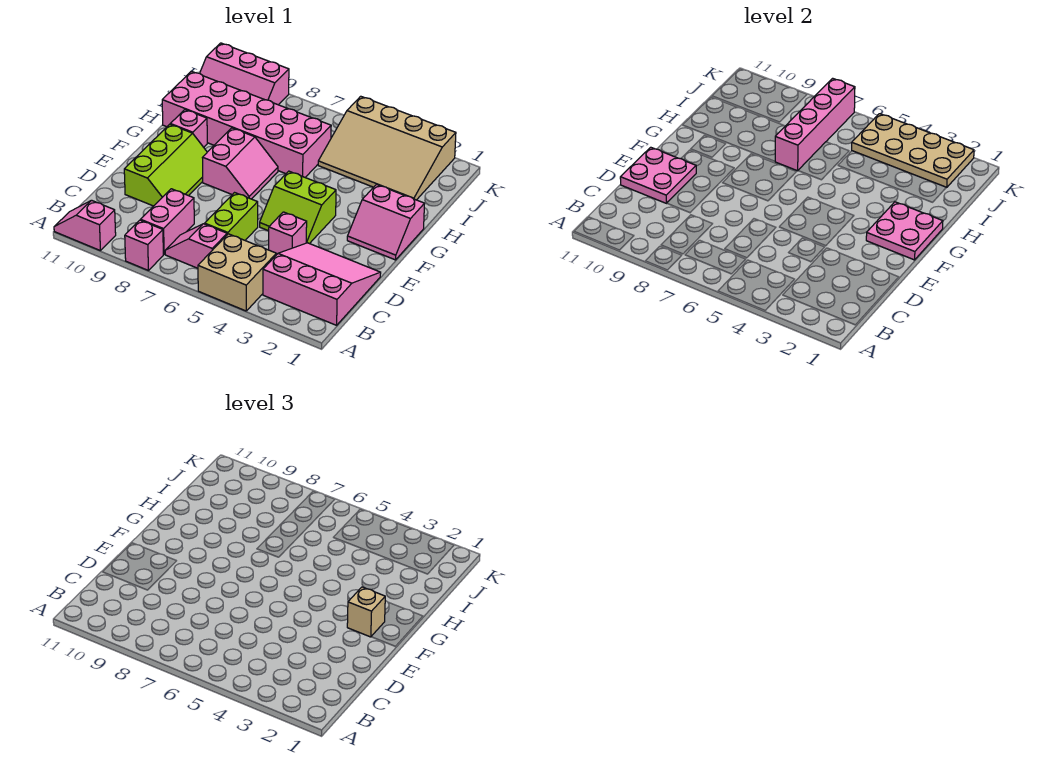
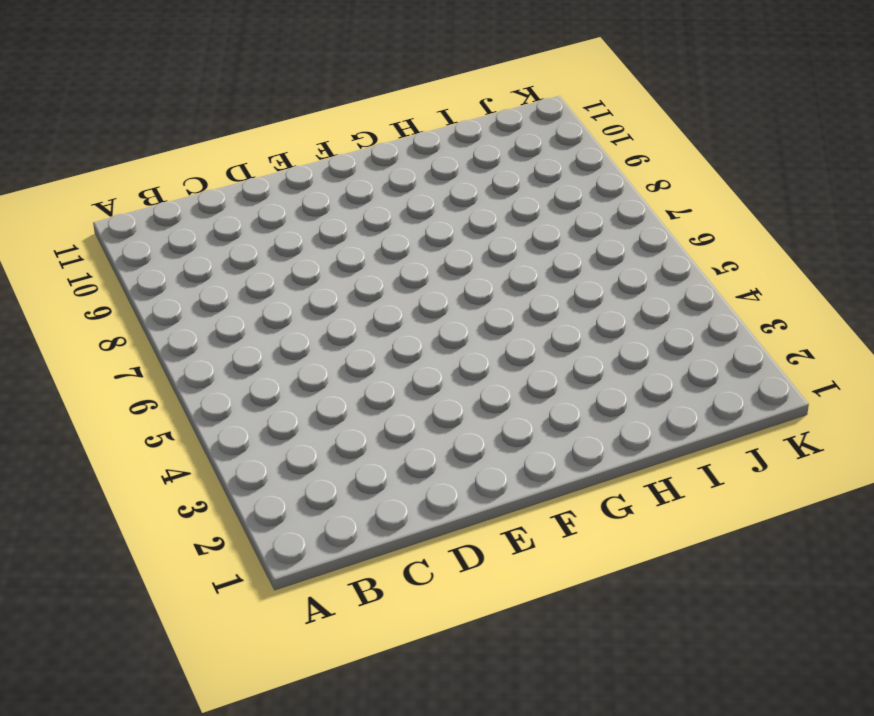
none -> tan 2x2 brick [198,234,276,311]
none -> pink 1x1 brick [125,220,163,271]
none -> pink 1x2 slope [54,200,116,250]

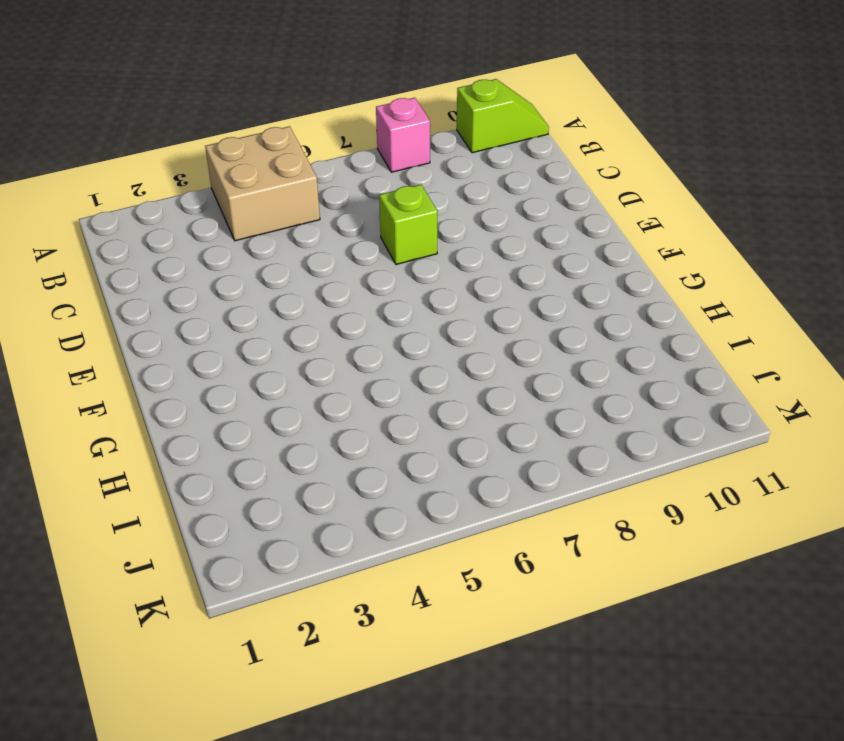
lime 1x2 slope [457,79,549,153] -> pink 1x2 slope [54,200,116,250]
lime 1x1 brick [379,185,437,264] -> none
none -> pink 3x3 slope [263,243,381,325]
none -> pink 1x2 slope [165,224,227,268]
none -> pink 1x2 brick [141,189,194,254]

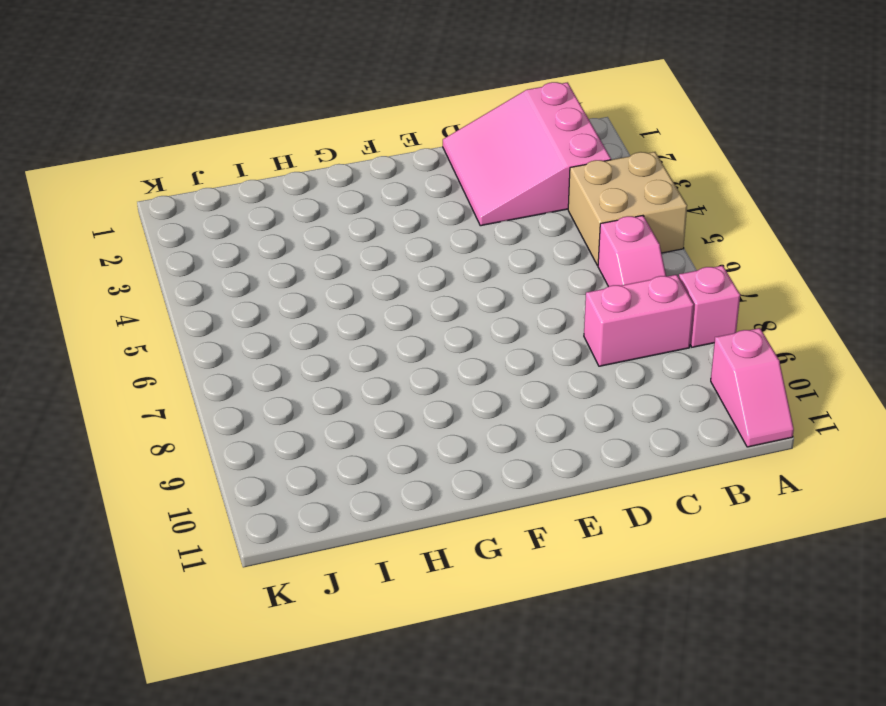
none -> lime 1x2 brick [205,193,258,240]
none -> pink 1x1 brick [269,212,307,255]
none -> lime 2x3 slope [124,124,207,206]

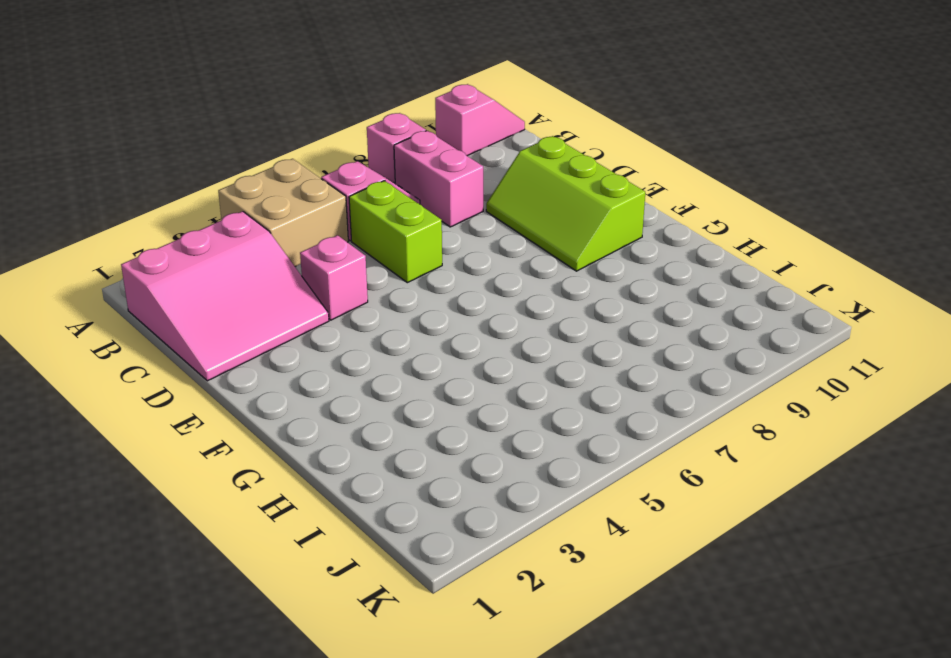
none -> lime 2x2 slope [260,171,336,244]
none -> pink 2x2 slope [347,185,424,260]
none -> pink 2x2 slope [202,128,278,199]

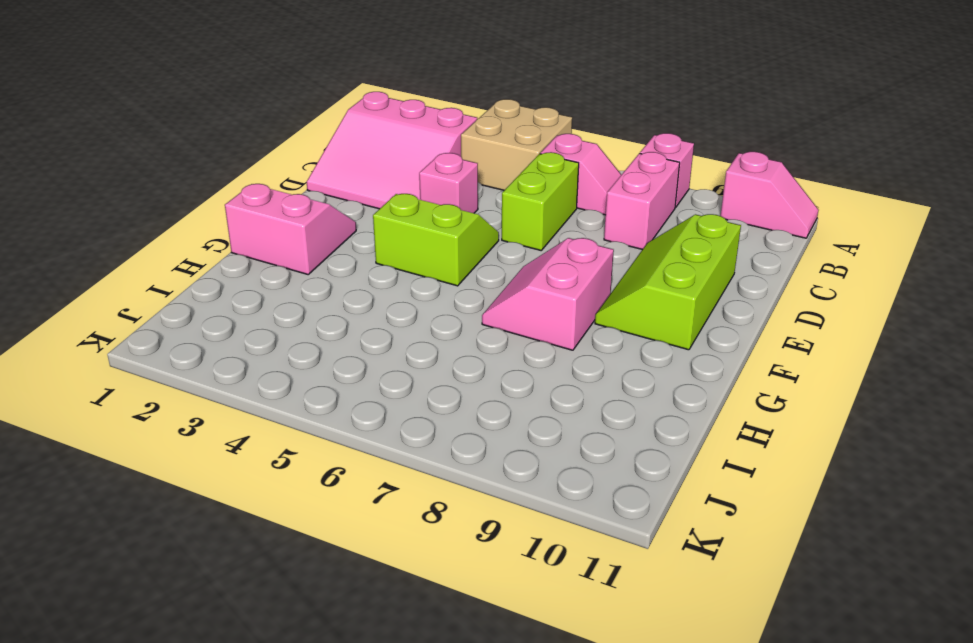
none -> pink 1x1 brick [170,110,207,147]
none -> pink 2x6 brick [162,71,331,177]
none -> tan 3x4 slope [318,96,456,200]

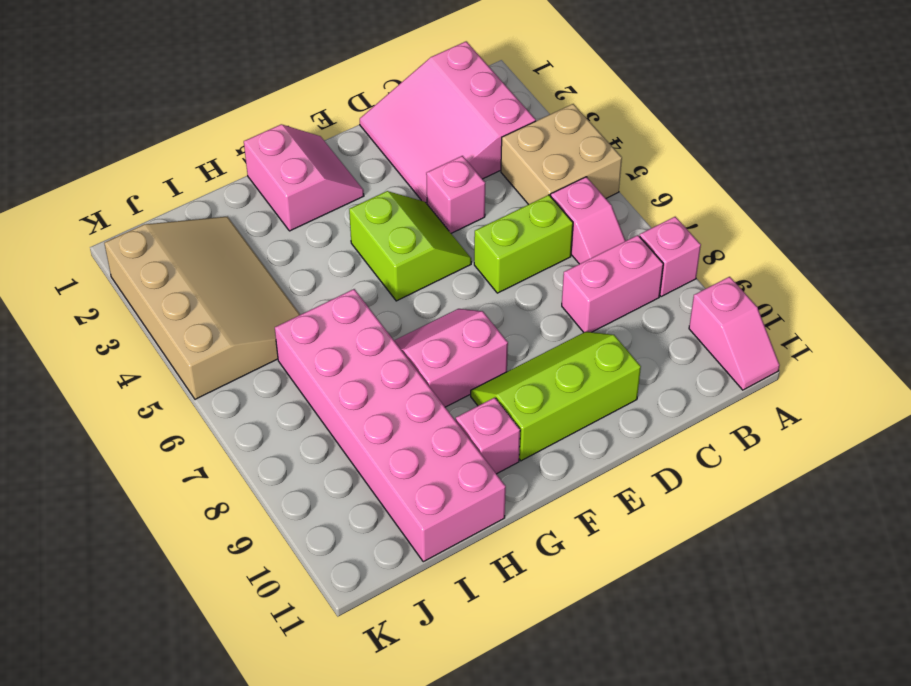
none -> pink 2x3 slope [200,43,289,105]
none -> pink 2x2 plate [620,147,696,203]
none -> pink 2x2 plate [866,202,943,260]

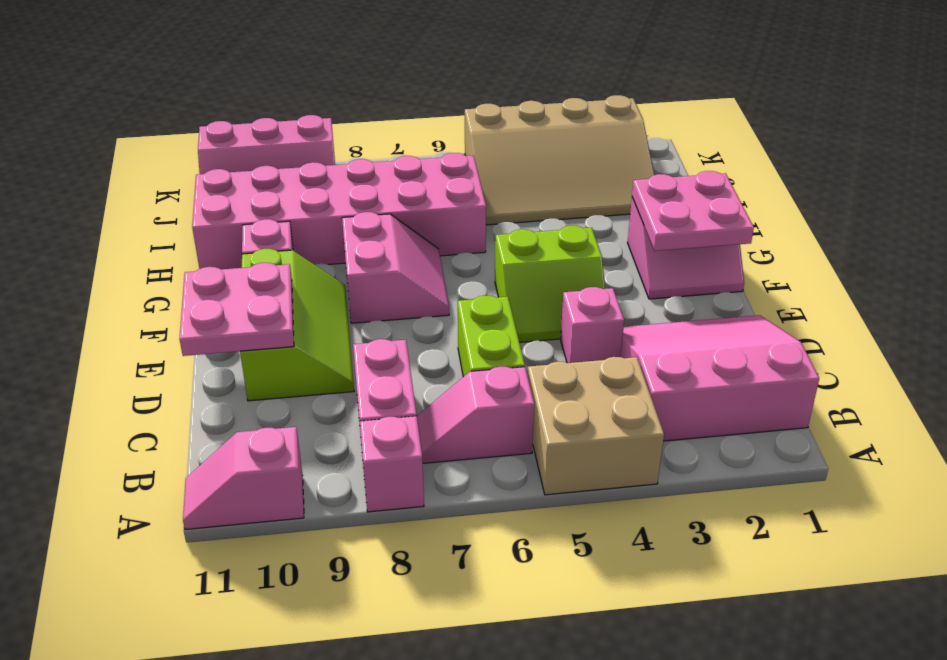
none -> pink 1x4 brick [775,78,855,171]
none -> tan 2x4 plate [852,114,974,188]
none -> tan 1x1 brick [347,587,385,637]

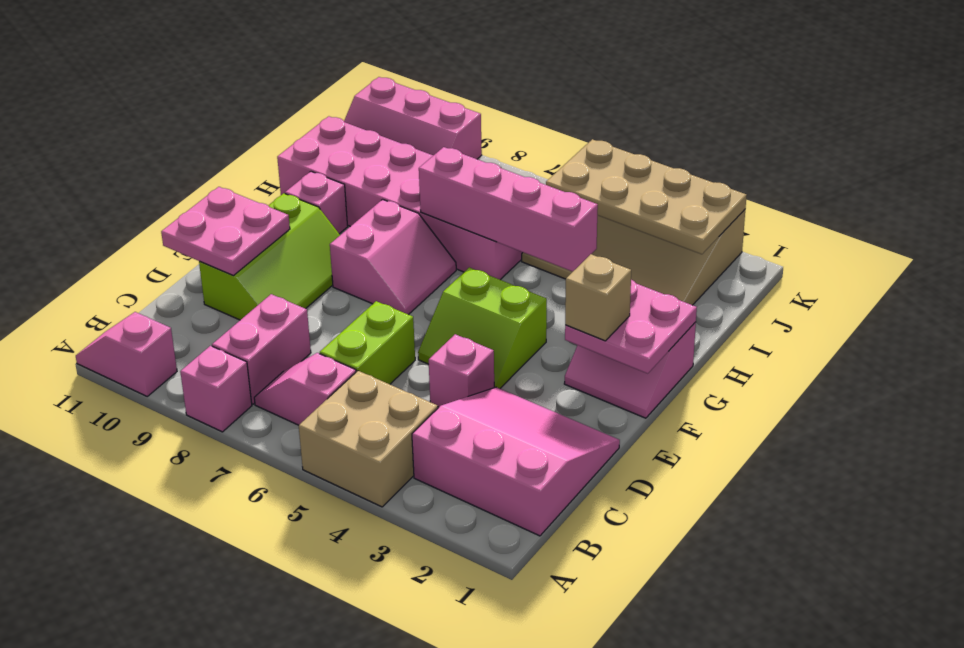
pink 1x4 brick [419,147,598,272] -> pink 1x4 brick turned to [775,78,855,171]

